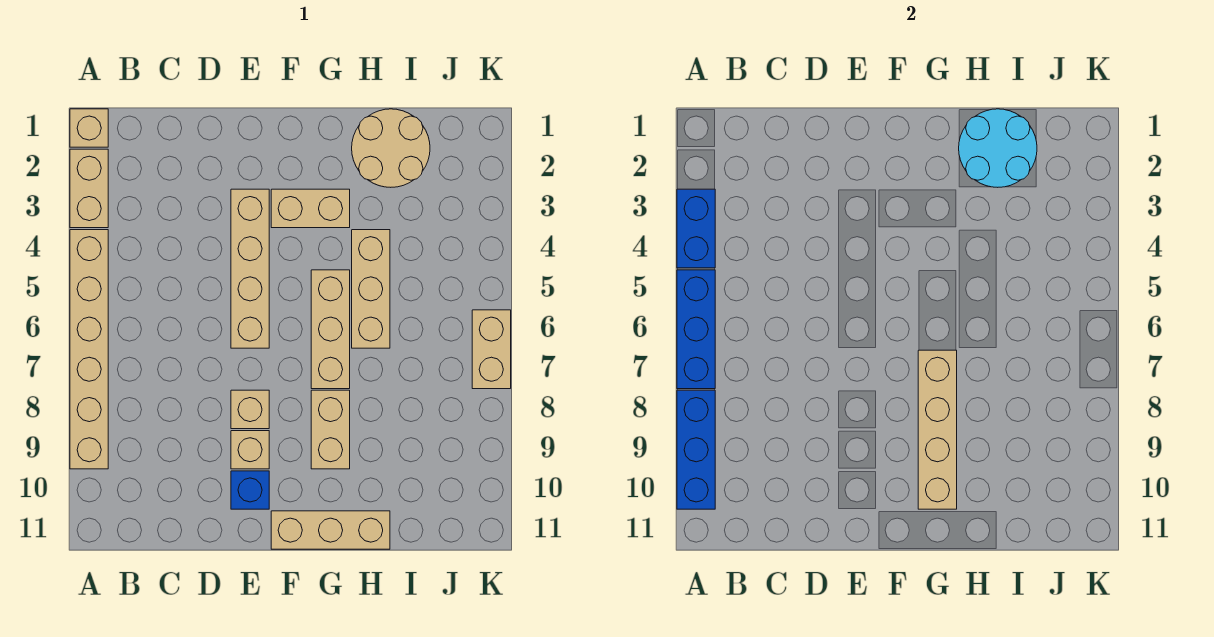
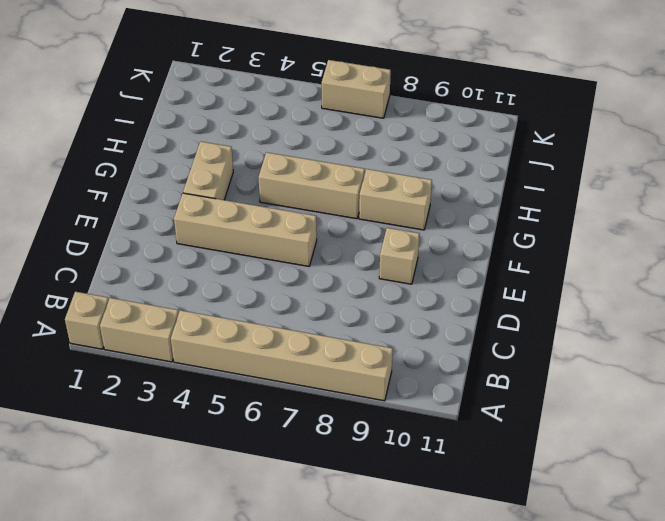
none -> tan 1x1 brick [231,390,269,429]
none -> blue 1x1 brick [231,471,269,509]
none -> tan 1x3 brick [271,511,390,549]

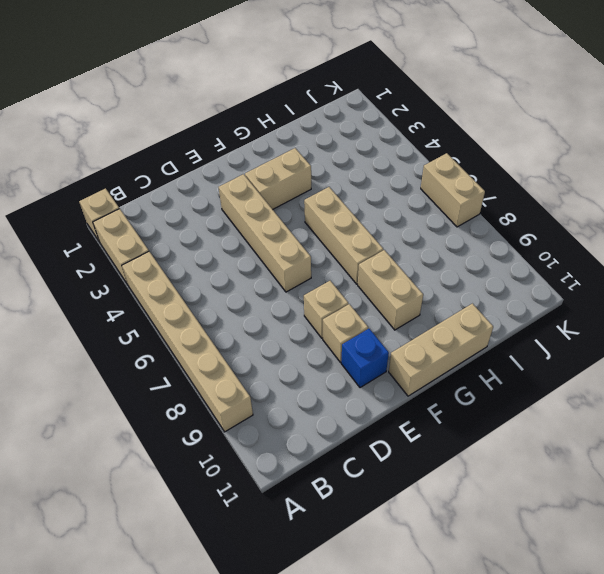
none -> tan 2x2 round brick [352,109,430,187]
none -> tan 1x3 brick [352,230,390,348]
none -> blue 1x2 brick [677,189,715,268]

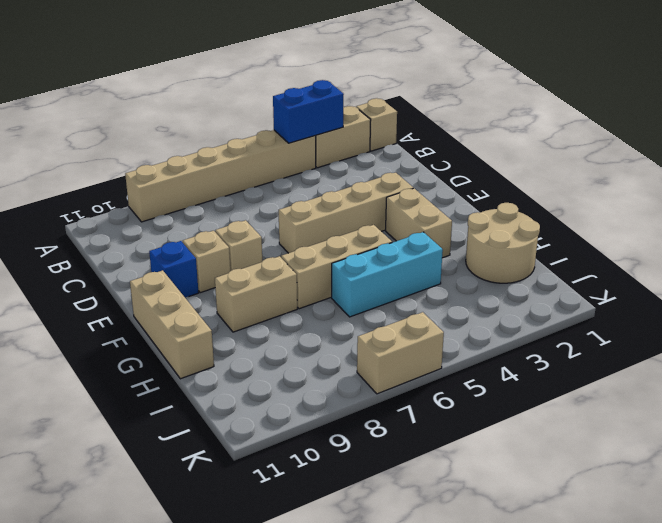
cyan 1x3 brick [332,232,443,317] -> tan 1x3 brick [352,230,390,348]
none -> blue 1x3 brick [677,270,715,389]
none -> blue 1x3 brick [677,390,715,509]
none -> tan 1x4 brick [918,350,957,509]

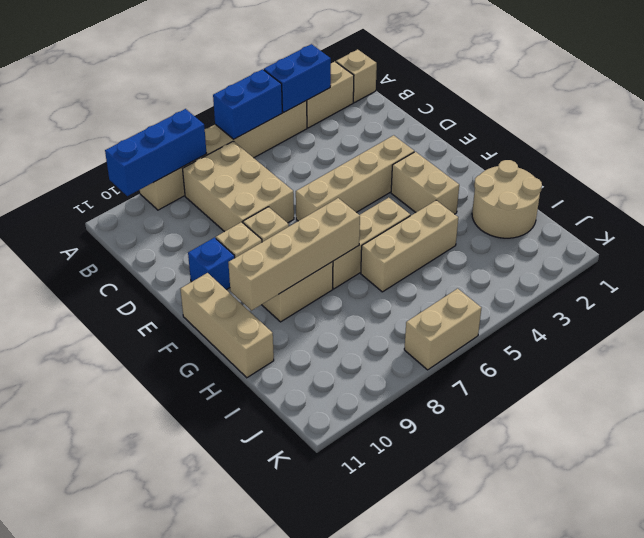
blue 1x2 brick [213,69,282,139] -> blue 1x3 brick [677,270,715,389]
tan 2x3 brick [183,141,294,232] -> none
none -> cyan 2x2 round brick [959,109,1037,187]

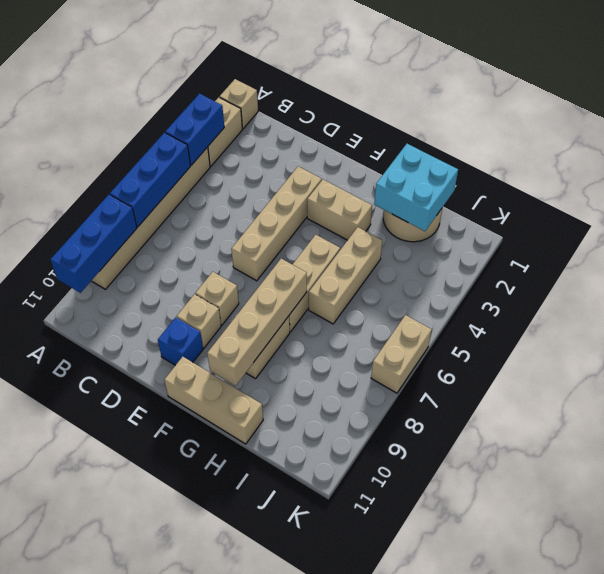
cyan 2x2 brick [374,144,458,231] -> cyan 2x2 round brick [959,109,1037,187]

